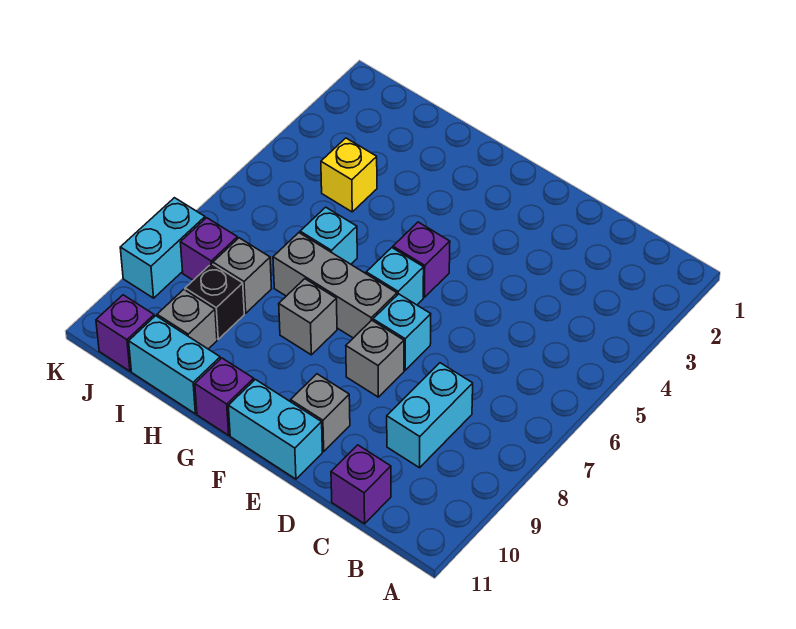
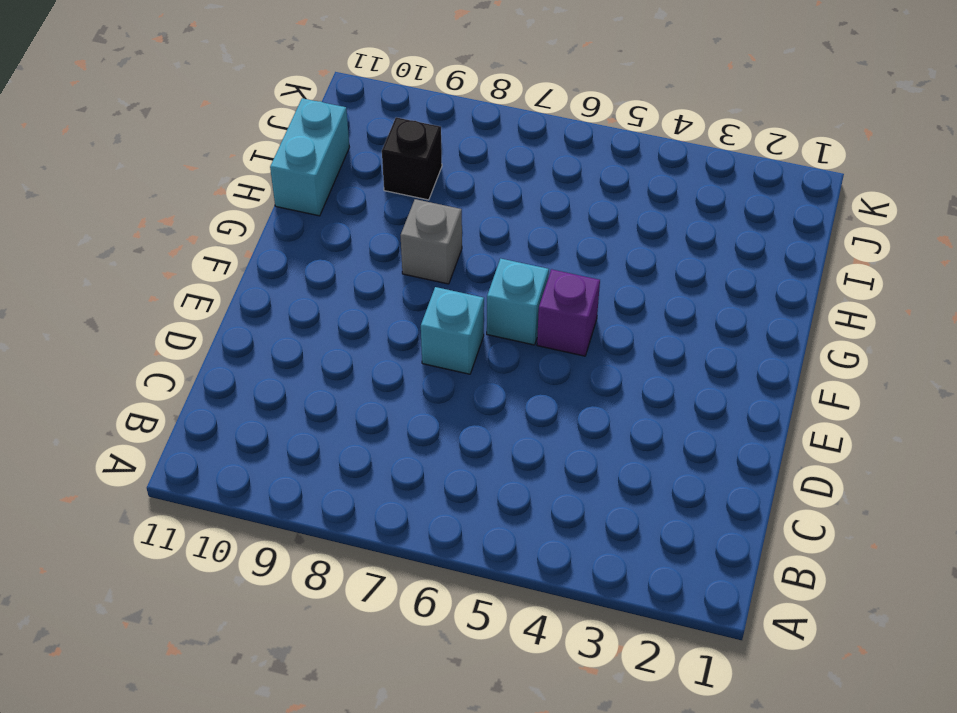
none -> cyan 1x2 brick [387,363,473,468]
none -> purple 1x1 brick [331,445,391,524]
none -> grey 1x1 brick [346,320,404,397]

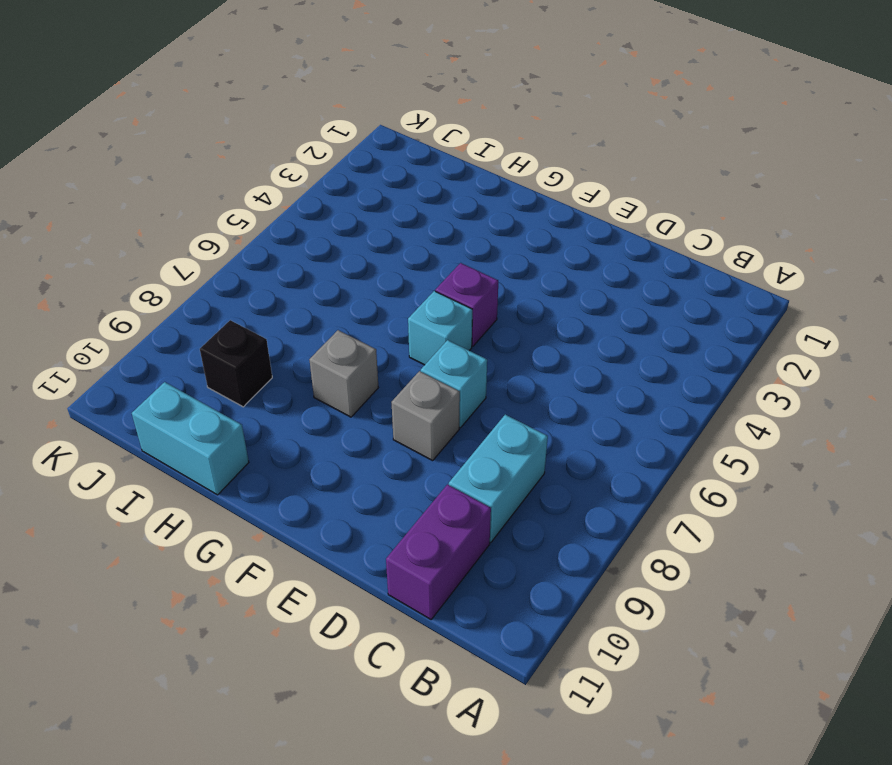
purple 1x2 brick [386,485,491,619] -> purple 1x1 brick [331,445,391,524]
none -> grey 1x1 brick [291,374,350,451]
none -> cyan 1x2 brick [228,379,322,479]
none -> grey 1x3 brick [273,233,397,338]

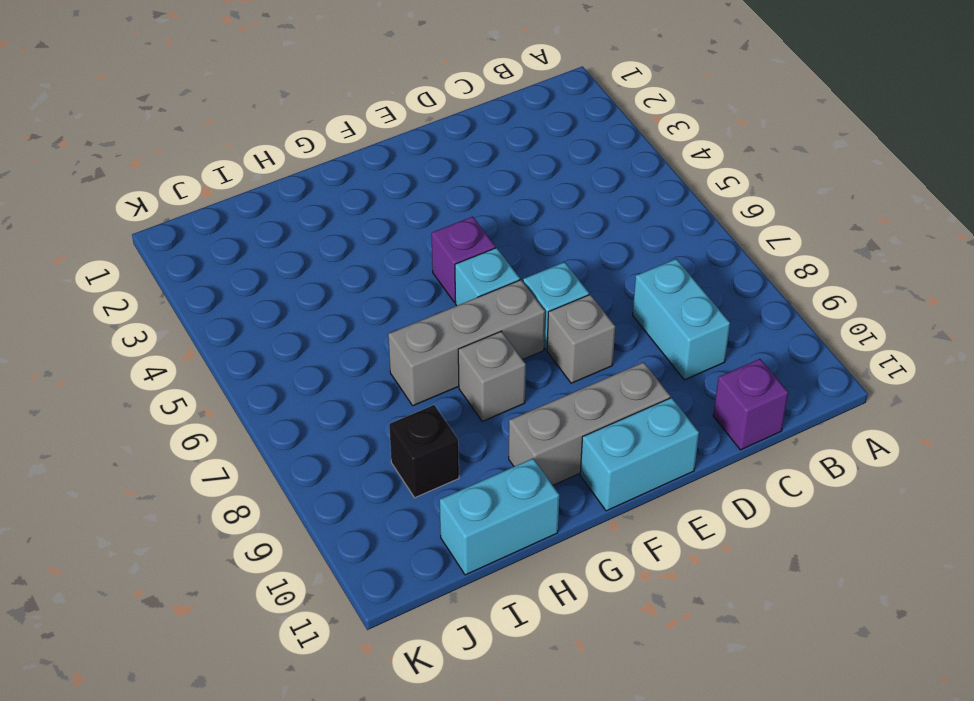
grey 1x3 brick [509,362,670,485] -> grey 1x1 brick [291,374,350,451]
none -> purple 1x1 brick [195,358,254,435]
none -> cyan 1x1 brick [300,207,357,264]
none -> yellow 1x1 brick [321,138,377,212]

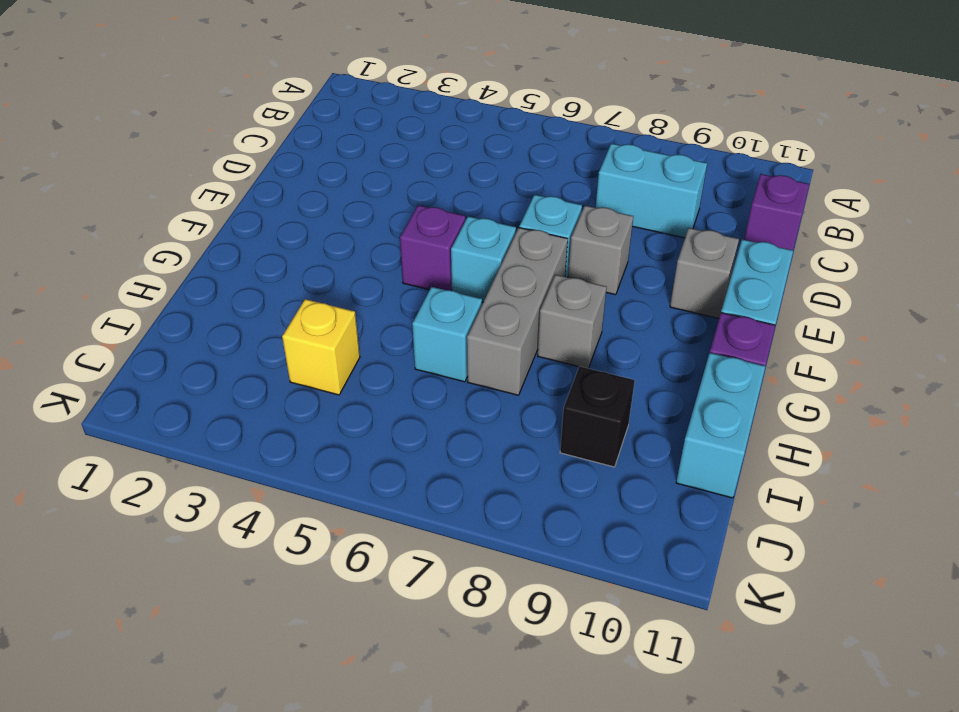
none -> grey 1x1 brick [213,238,272,313]
none -> grey 1x1 brick [157,290,217,349]
none -> purple 1x1 brick [180,218,238,280]

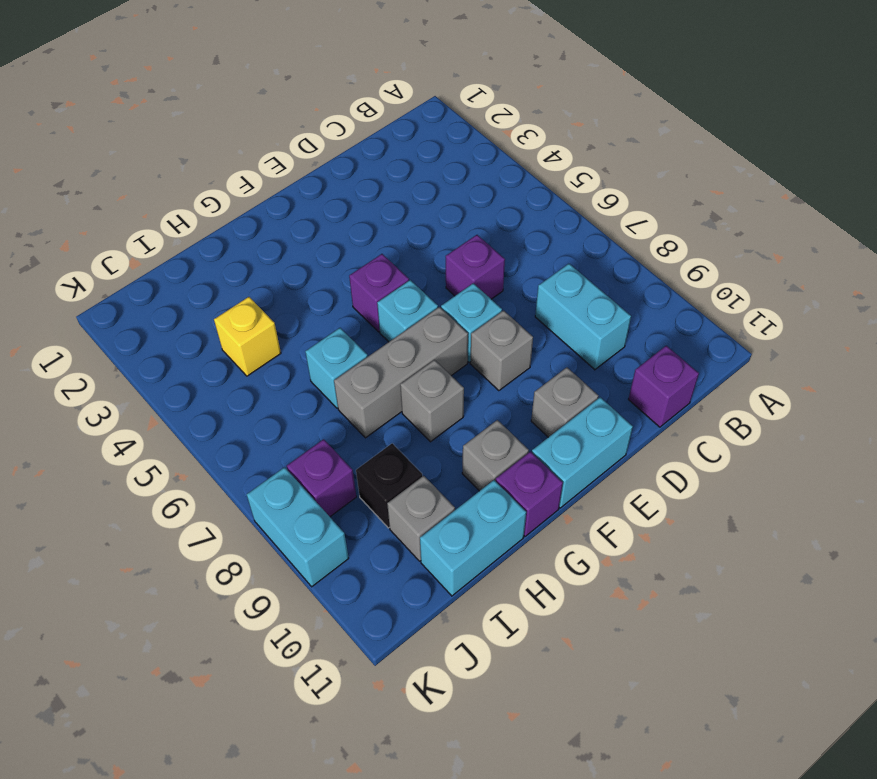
purple 1x1 brick [446,235,505,299] -> purple 1x1 brick moved to [96,295,154,371]
grey 1x1 brick [462,420,529,491] -> grey 1x1 brick moved to [213,238,272,313]

